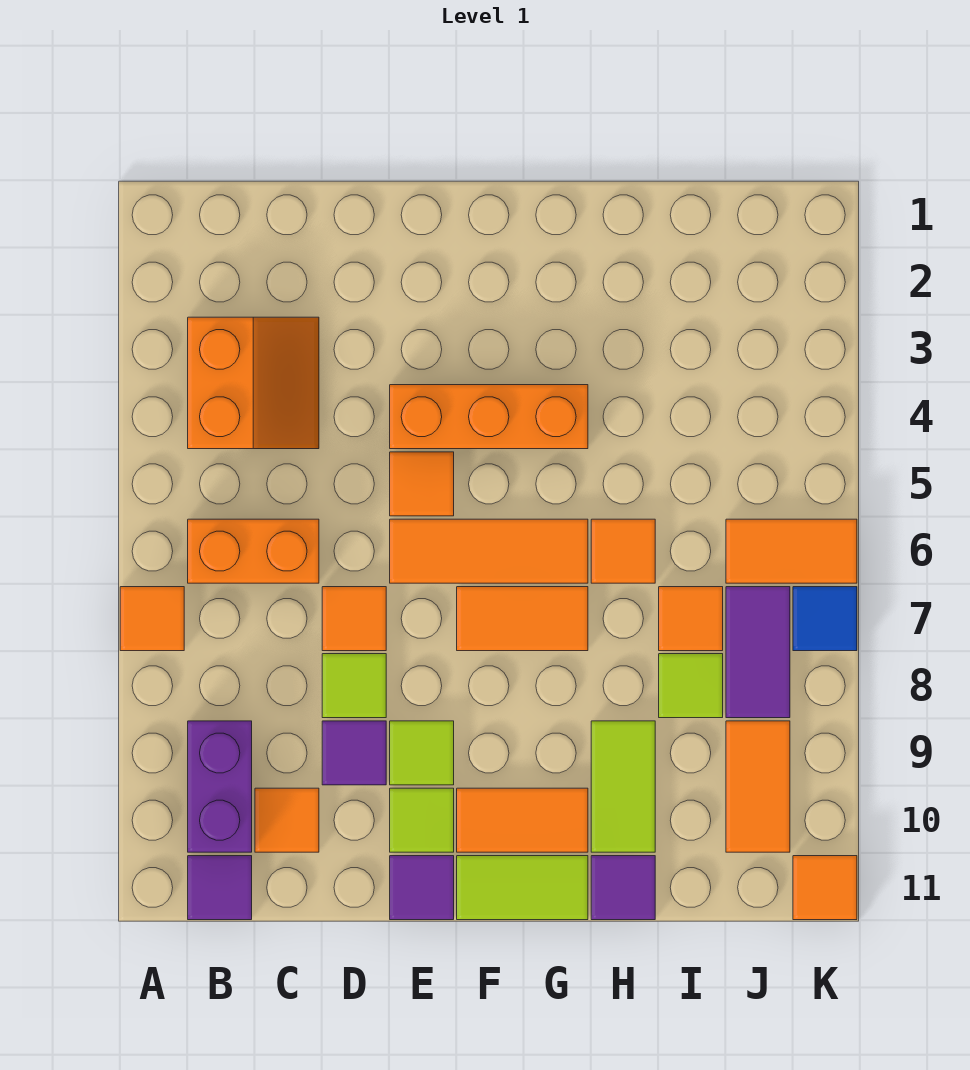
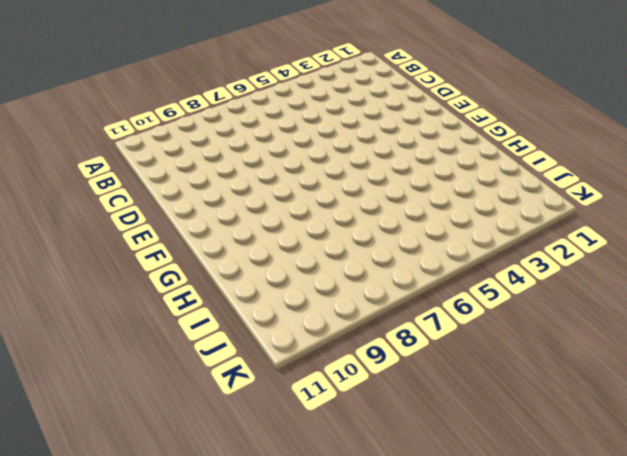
none -> orange 1x1 tile [120,587,184,651]
none -> orange 2x2 slope [188,317,319,449]
none -> orange 1x2 brick [188,519,319,583]

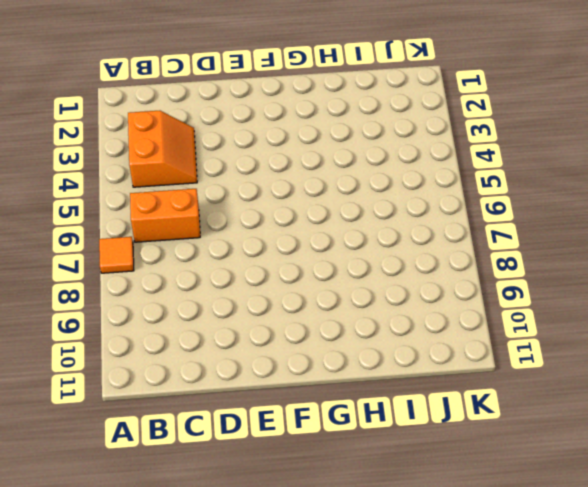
none -> purple 1x2 brick [188,721,252,852]
none -> purple 1x1 tile [188,856,252,920]
none -> orange 1x1 tile [255,788,319,852]

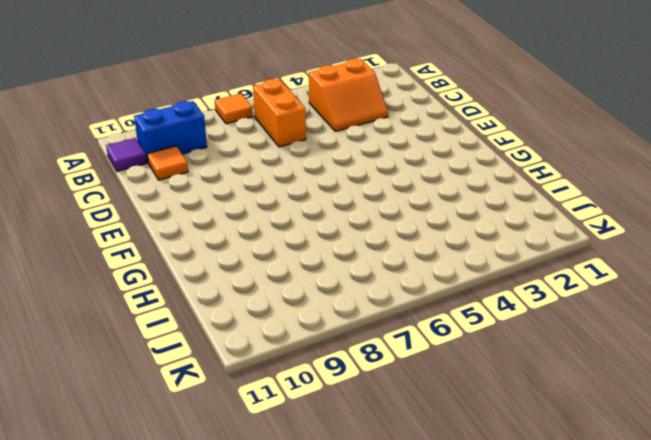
blue 1x2 brick [134,101,207,162] -> purple 1x2 brick [188,721,252,852]
none -> orange 1x1 tile [322,587,386,651]
none -> lime 1x1 tile [322,654,386,718]
none -> purple 1x1 tile [322,721,386,785]

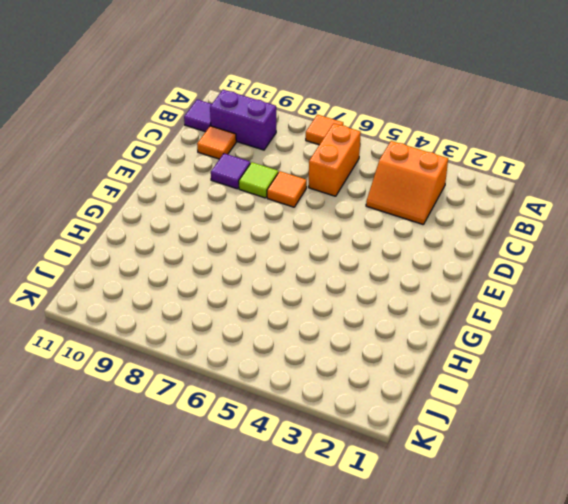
none -> orange 1x3 brick [390,385,588,449]
none -> orange 1x1 tile [390,452,454,516]
none -> orange 1x3 tile [390,519,588,583]

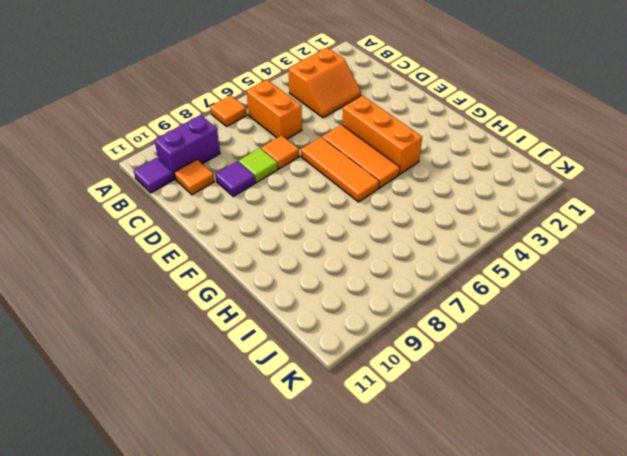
orange 1x3 tile [322,125,400,188] -> orange 1x1 tile [390,452,454,516]
none -> lime 1x1 tile [390,721,454,785]
none -> lime 1x1 tile [390,788,454,852]
none -> purple 1x1 tile [390,856,454,920]

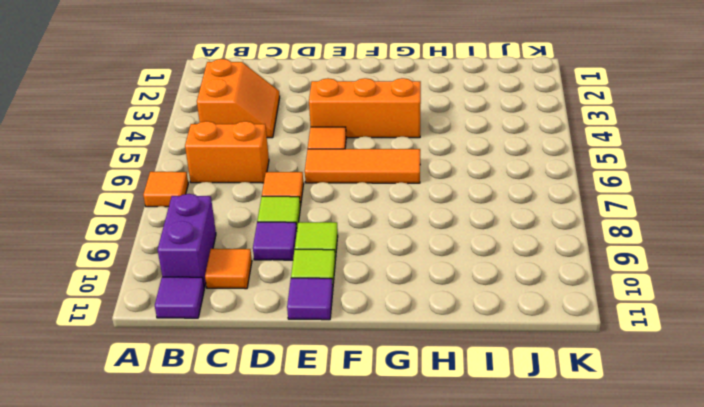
none -> orange 1x2 tile [457,587,588,651]
none -> orange 1x2 tile [457,788,588,852]
none -> lime 1x2 tile [457,856,588,920]

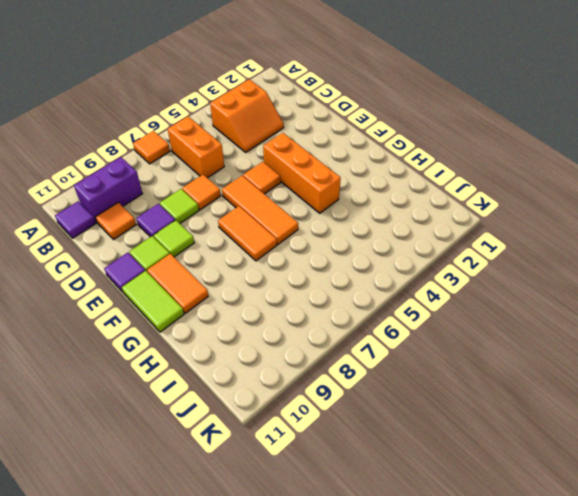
none -> orange 1x1 tile [591,519,655,583]
none -> lime 1x2 tile [591,721,655,852]
none -> purple 1x1 tile [591,856,655,920]

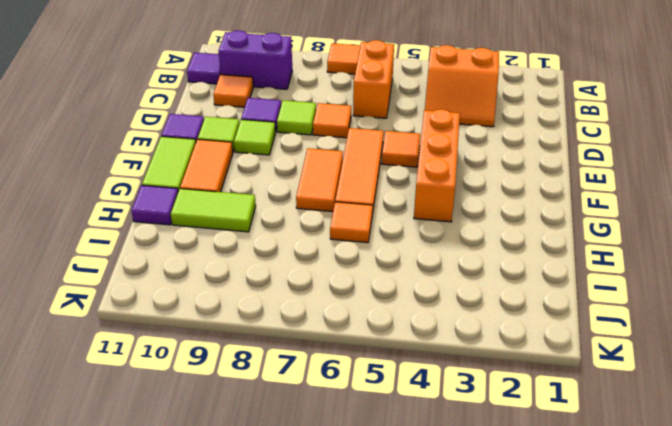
none -> orange 1x1 tile [659,587,723,651]
none -> lime 1x1 tile [659,654,723,718]
none -> orange 1x2 tile [726,519,857,583]

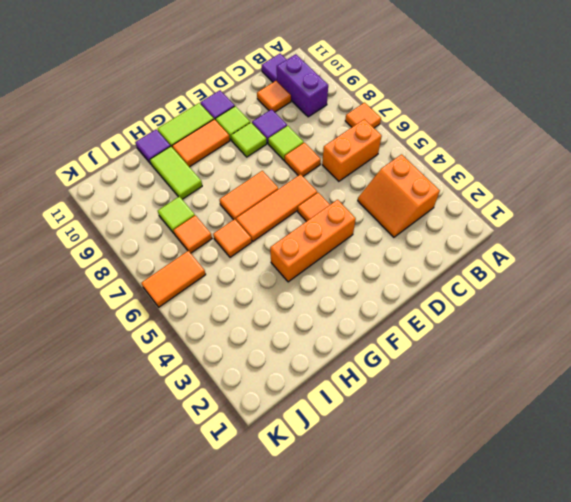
none -> purple 1x2 tile [726,587,790,718]
none -> orange 1x2 tile [726,721,790,852]
none -> blue 1x1 tile [793,587,857,651]

